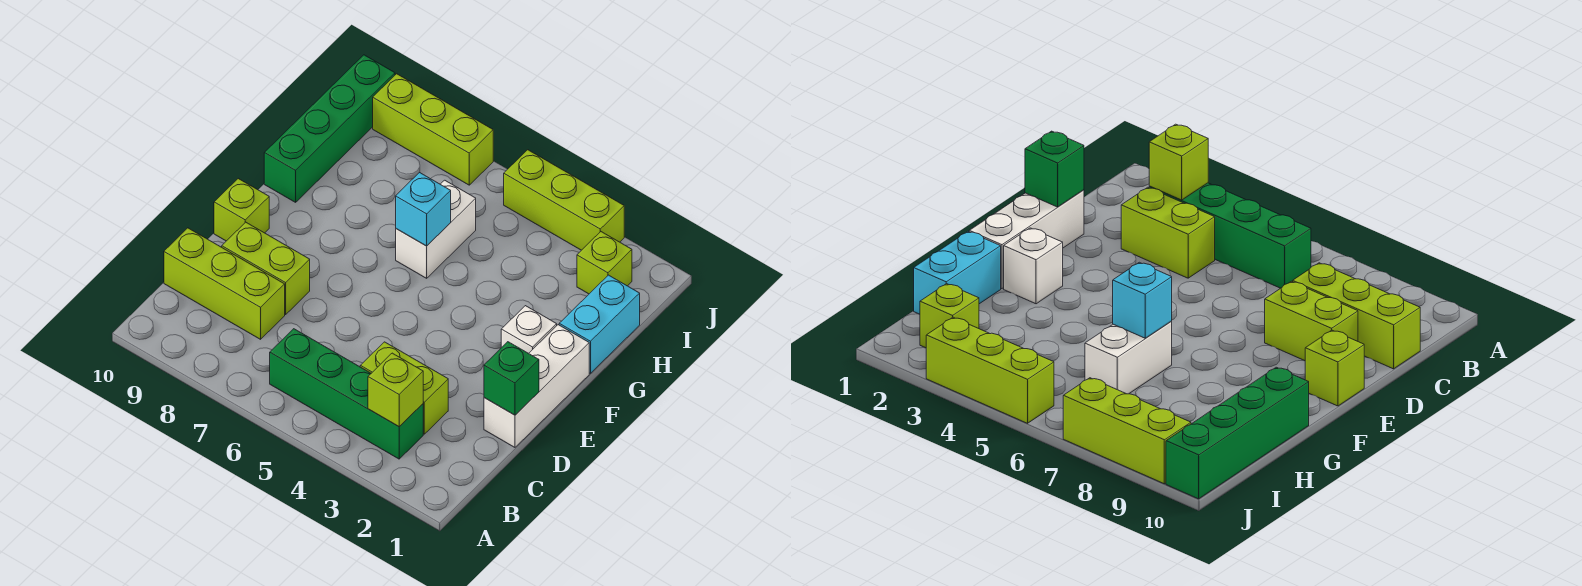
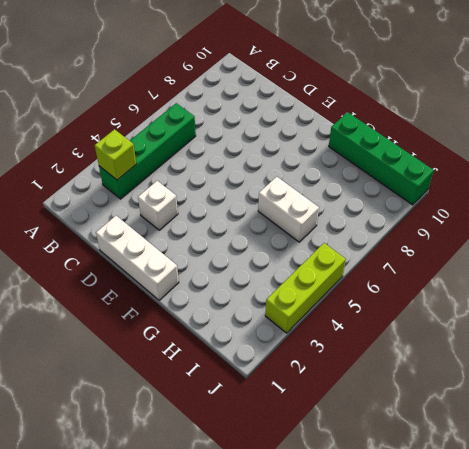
white 1x1 brick [138,181,178,230] -> white 1x1 brick moved to [501,306,557,353]
none -> lime 1x2 brick [360,342,448,434]
none -> lime 1x3 brick [164,228,285,339]
none -> lime 1x2 brick [222,222,310,315]

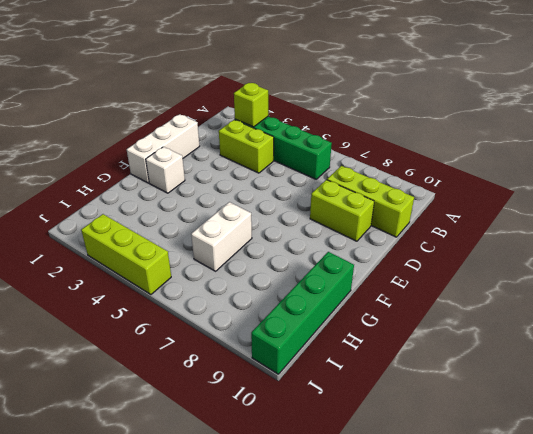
none -> lime 1x1 brick [214,179,269,241]
none -> cyan 1x2 brick [559,275,640,373]
none -> lime 1x1 brick [577,232,632,294]

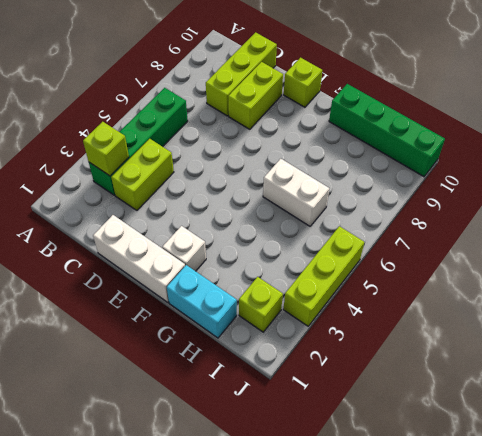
none -> lime 1x3 brick [373,74,493,185]
none -> green 1x1 brick [484,342,539,415]
none -> cyan 1x1 brick [396,172,451,246]

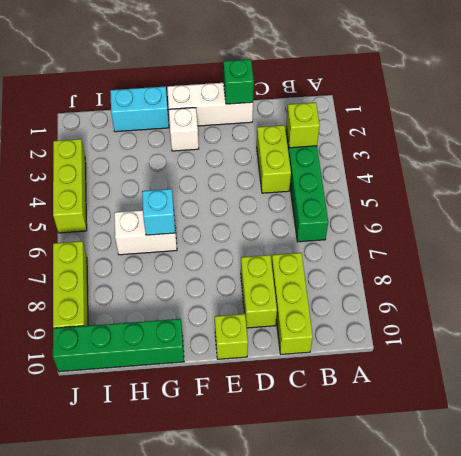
none -> lime 1x1 brick [577,232,632,294]

